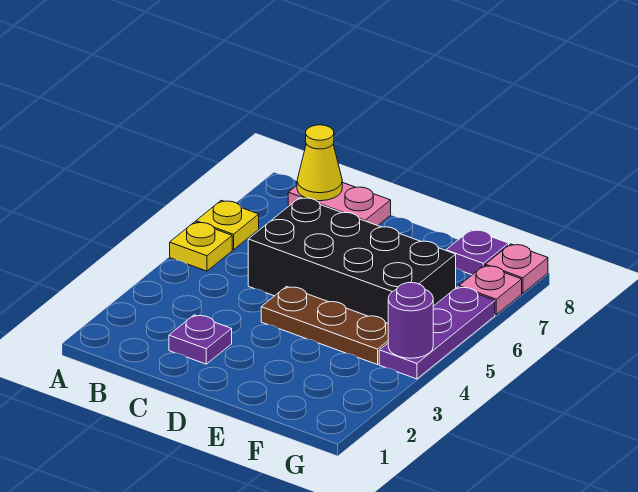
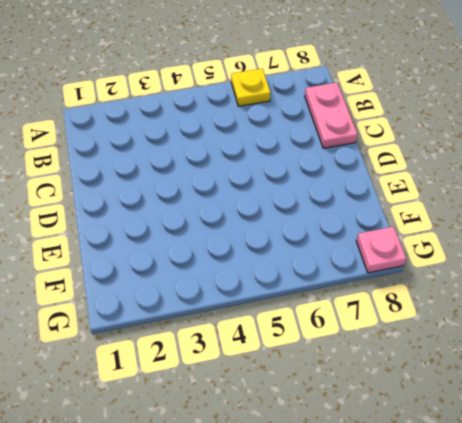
none -> yellow 1x1 plate [170,222,232,271]
none -> purple 1x1 plate [169,315,232,364]
none -> black 2x4 brick [248,197,456,323]

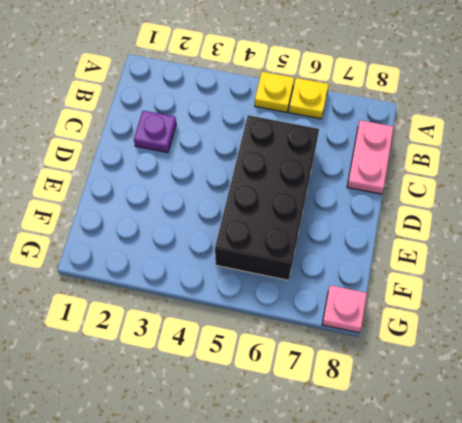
none -> brown 1x3 plate [261,286,388,365]
none -> purple 1x1 plate [446,230,509,275]
none -> purple 1x3 plate [379,287,495,379]

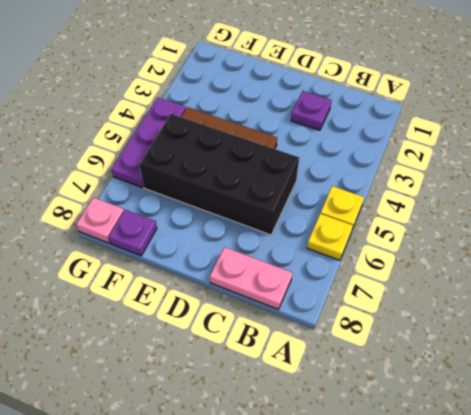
none -> pink 1x1 plate [459,265,522,315]
none -> yellow 1x1 cone [297,125,342,201]
none -> purple 1x1 round brick [388,283,433,358]

